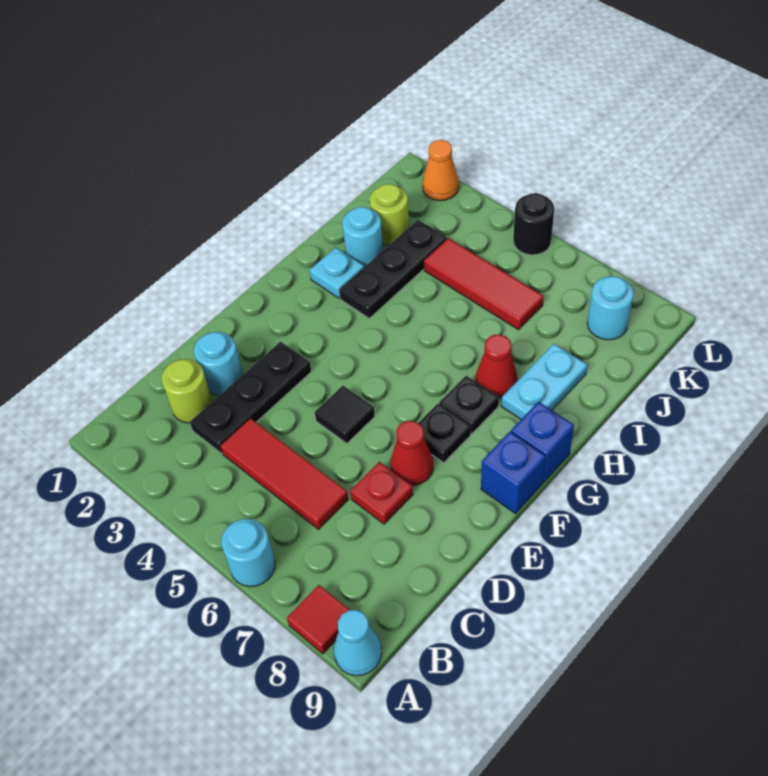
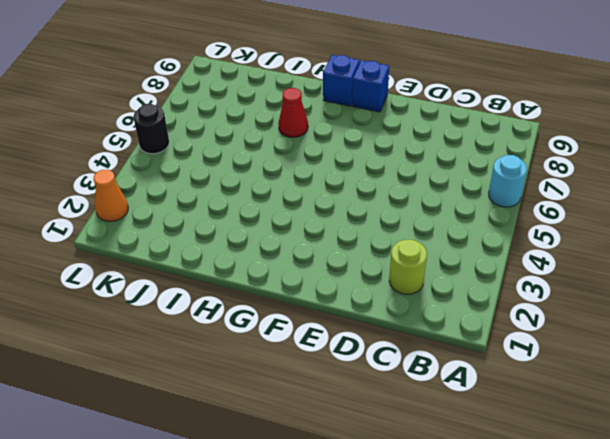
none -> red 1x1 tile [287,585,350,654]
none -> cyan 1x1 cone [334,610,382,676]
none -> black 1x3 plate [190,342,311,453]

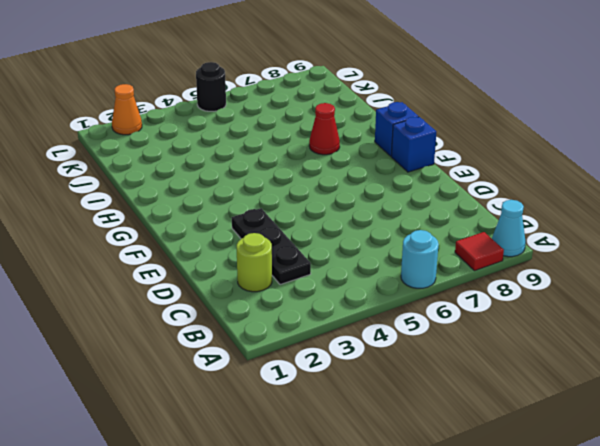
none -> red 1x3 tile [221,418,348,529]
none -> cyan 1x1 round brick [194,332,243,395]
none -> red 1x1 plate [350,462,413,524]

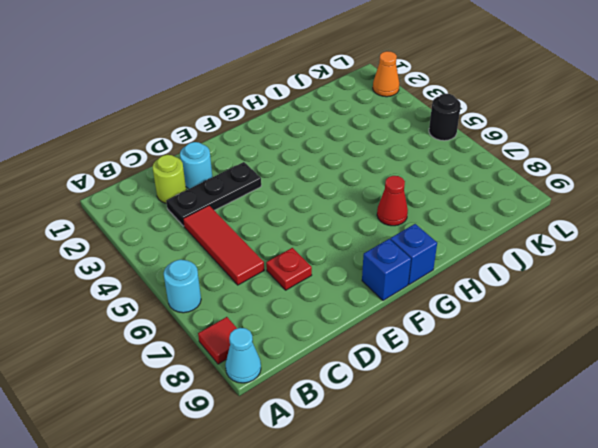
none -> black 1x1 tile [315,386,375,443]
none -> red 1x1 cone [390,421,433,485]
none -> black 1x1 plate [419,404,471,463]

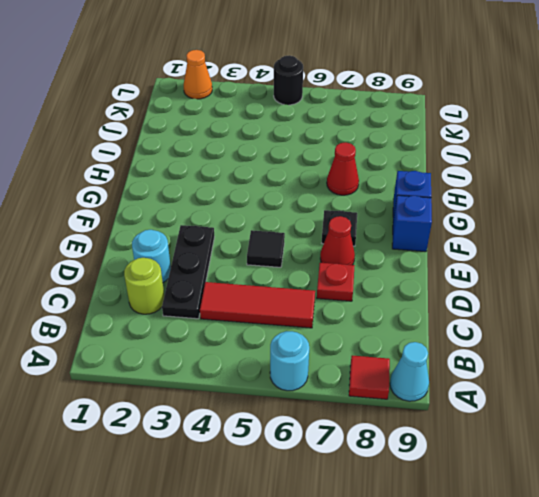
none -> black 1x1 plate [439,376,499,433]
none -> cyan 1x1 plate [310,247,364,298]
none -> black 1x3 plate [339,220,447,318]

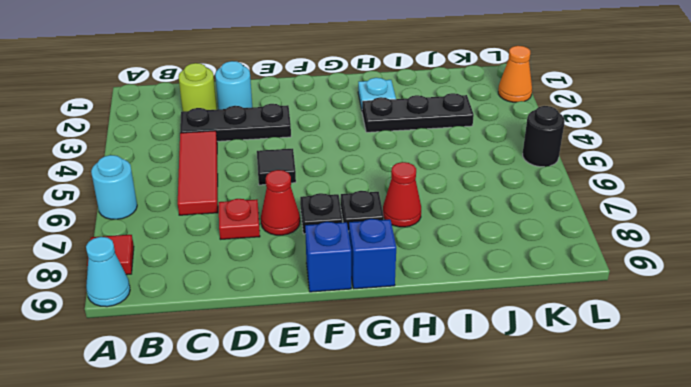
none -> cyan 1x2 plate [501,344,588,419]
none -> cyan 1x1 round brick [342,207,383,267]
none -> lime 1x1 round brick [370,184,409,245]

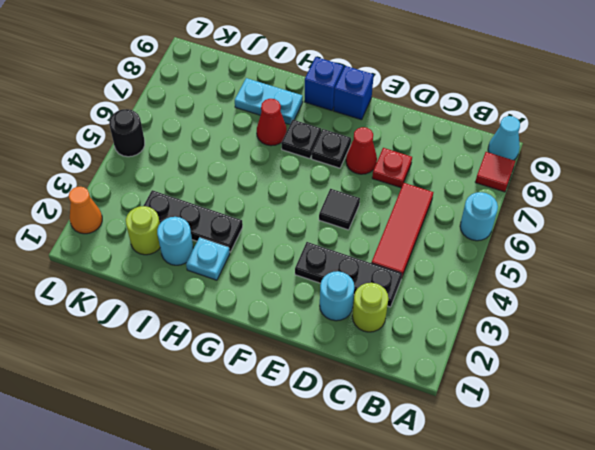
none -> red 1x3 tile [424,238,544,330]
none -> cyan 1x1 round brick [587,276,634,340]

